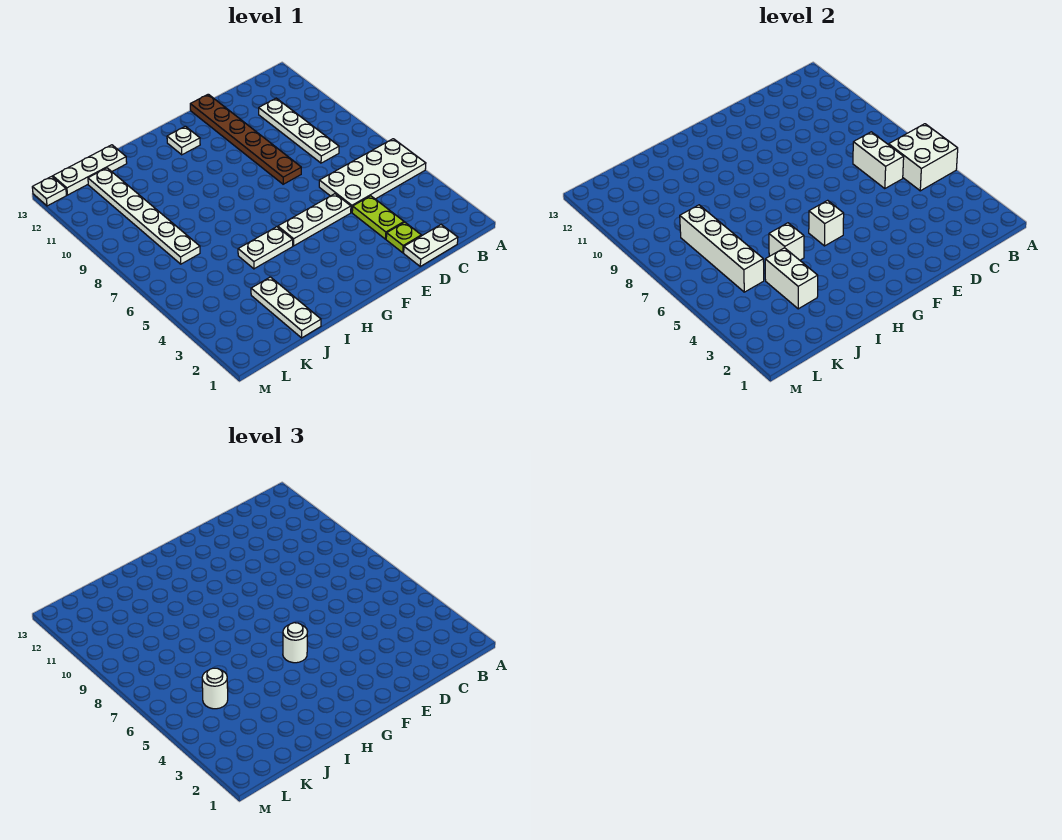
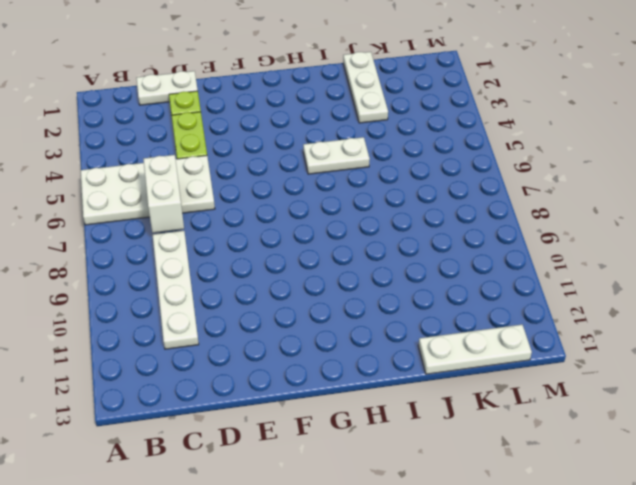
none -> white 1x3 plate [278,194,351,246]
none -> brown 1x6 plate [190,94,301,184]
none -> white 1x1 plate [167,126,200,155]

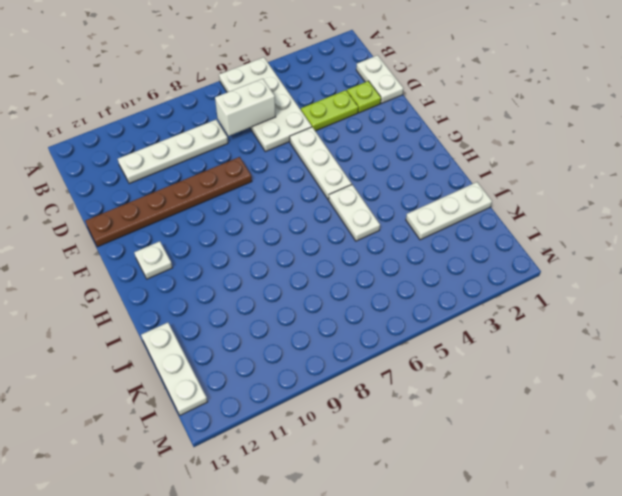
none -> white 1x6 plate [88,168,200,264]
none -> white 1x1 plate [32,176,66,206]
none -> white 2x2 brick [889,124,958,191]

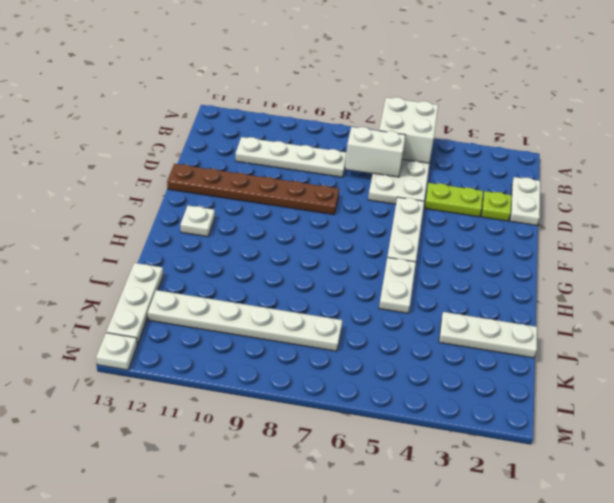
none -> white 1x1 brick [809,200,844,246]
none -> white 1x1 brick [769,223,804,260]
none -> white 1x2 brick [765,248,818,309]

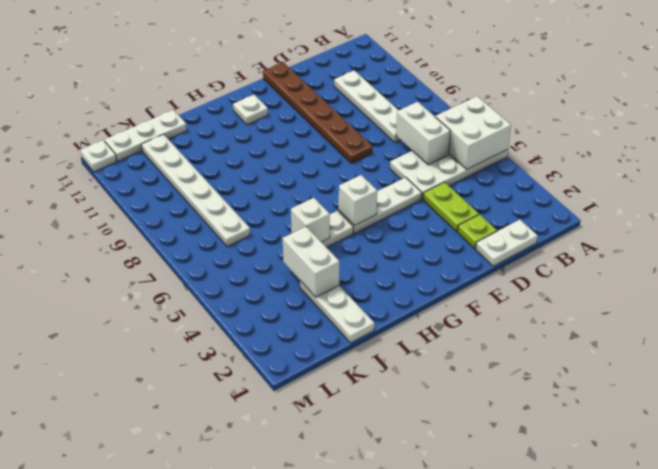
none -> white 1x4 brick [680,205,764,292]
none -> white 1x1 round brick [283,623,307,663]
none -> white 1x1 round brick [202,668,228,709]

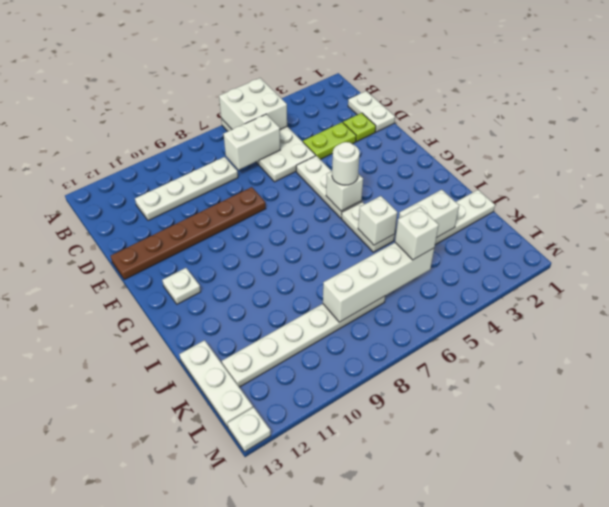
white 1x1 brick [395,207,439,260] -> white 1x1 round brick [202,668,228,709]

